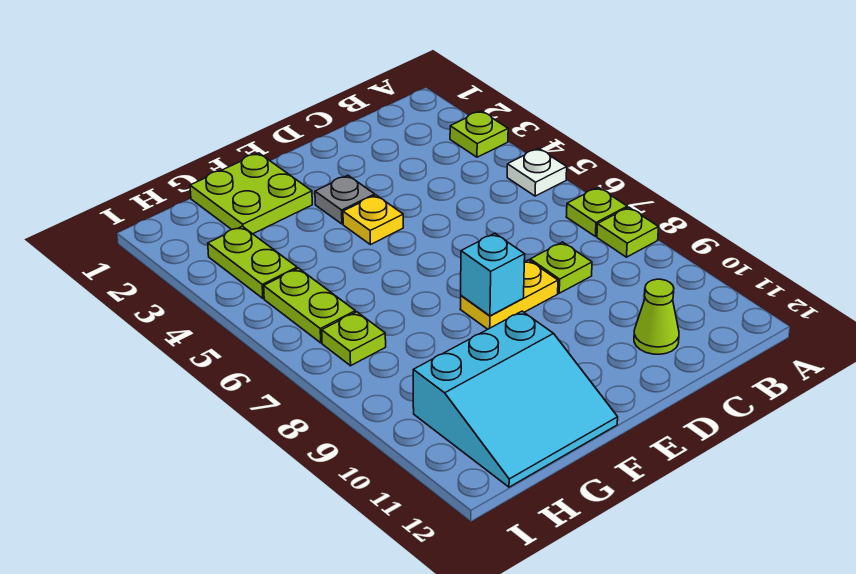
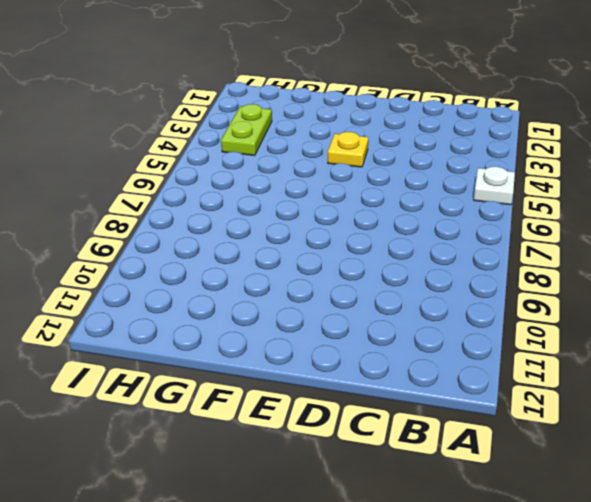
none -> lime 1x1 plate [450,111,508,157]
none -> lime 1x1 plate [566,187,627,236]
none -> lime 1x1 plate [597,207,659,257]

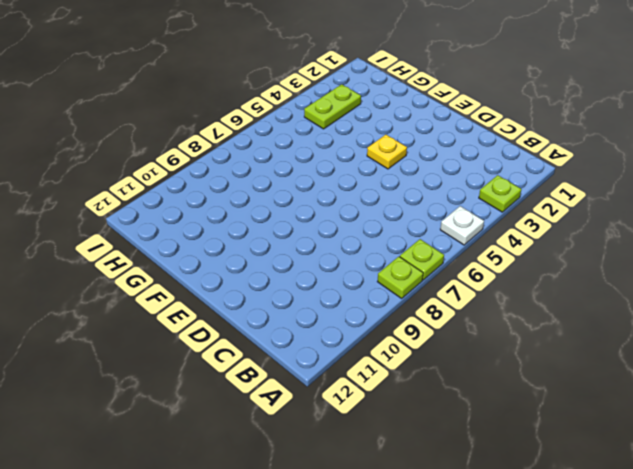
none -> lime 1x1 plate [530,242,592,293]
none -> lime 1x1 cone [634,279,679,354]
none -> yellow 1x2 plate [460,260,558,329]

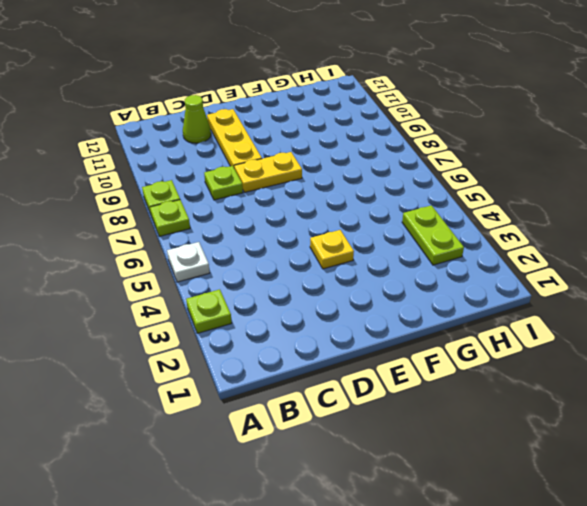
yellow 1x3 plate [207,109,262,167] -> none
none -> grey 1x1 plate [315,175,375,224]
none -> lime 2x2 plate [190,153,312,234]
none -> cyan 3x3 slope [413,311,618,487]

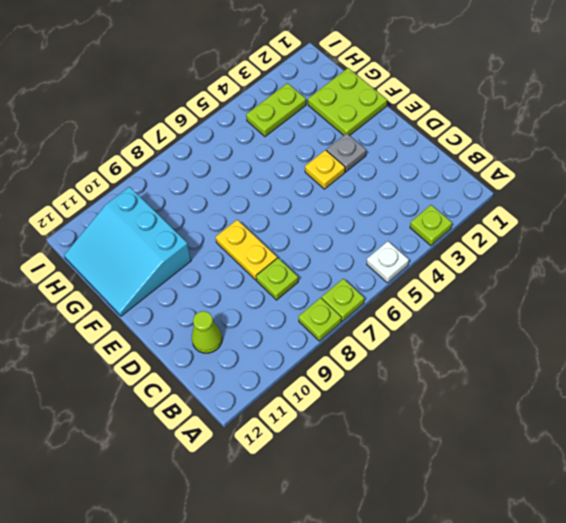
none -> lime 1x2 plate [264,268,355,343]
none -> lime 1x1 plate [322,312,386,366]
none -> cyan 1x1 brick [461,233,525,316]

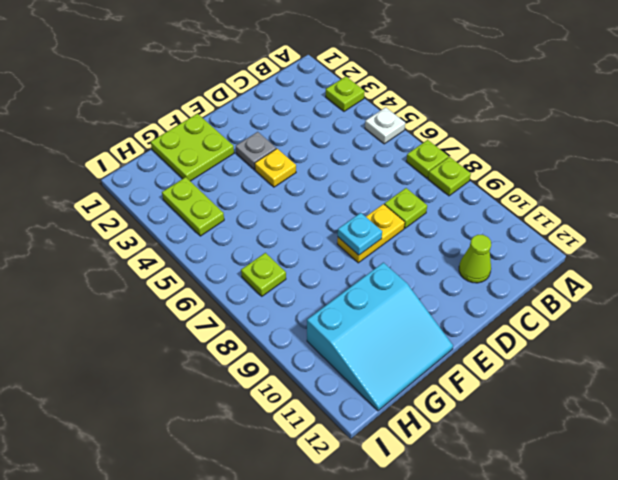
cyan 1x1 plate [338,213,382,255] -> cyan 1x1 brick [461,233,525,316]
none -> lime 1x2 plate [264,268,355,343]

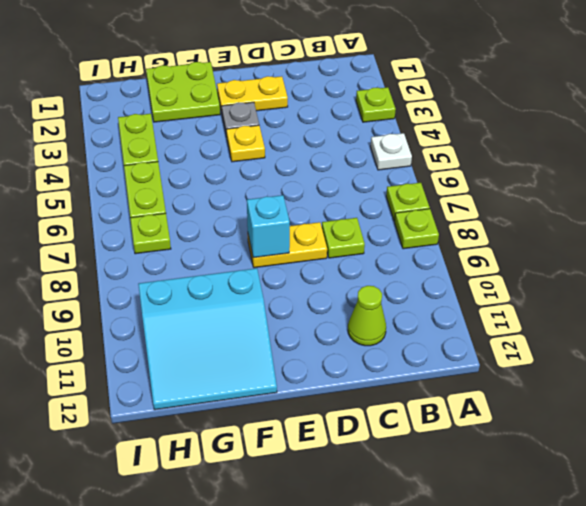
yellow 1x2 plate [217,76,288,112] -> none

